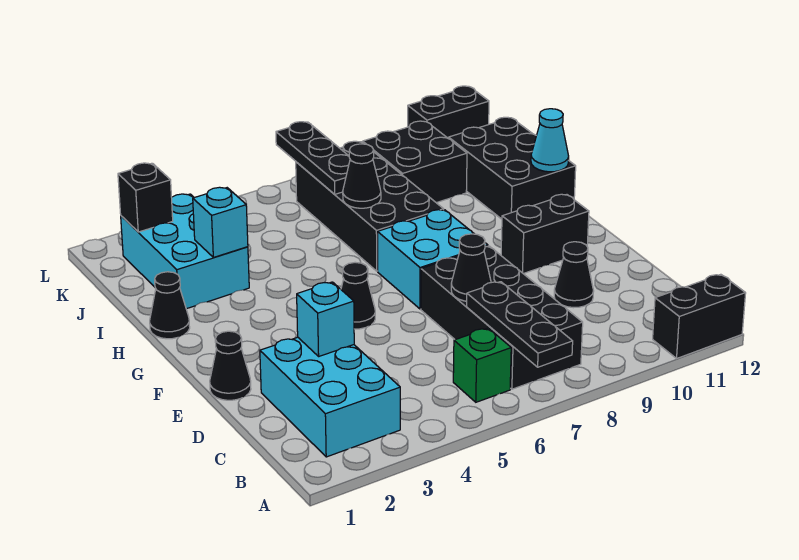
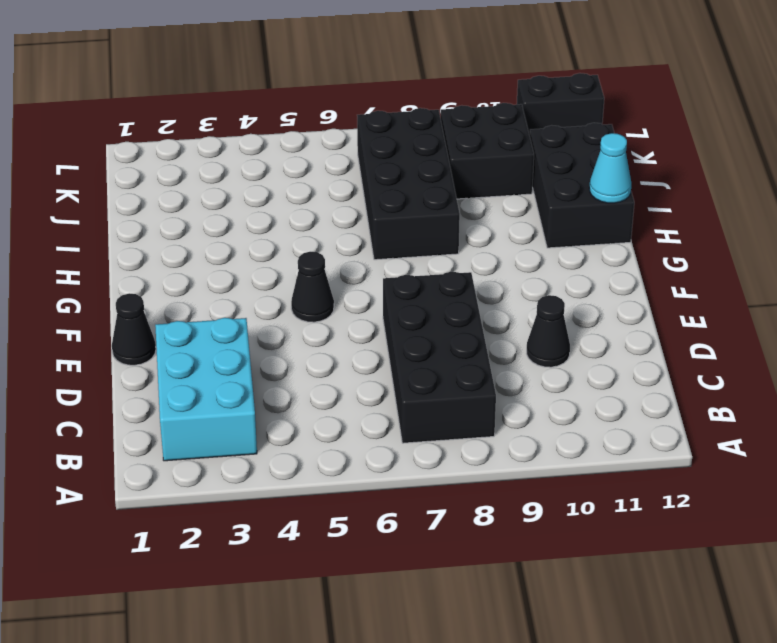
none -> black 1x2 brick [653,274,746,358]
none -> green 1x1 brick [453,328,511,402]
none -> cyan 2x2 brick [378,210,488,309]

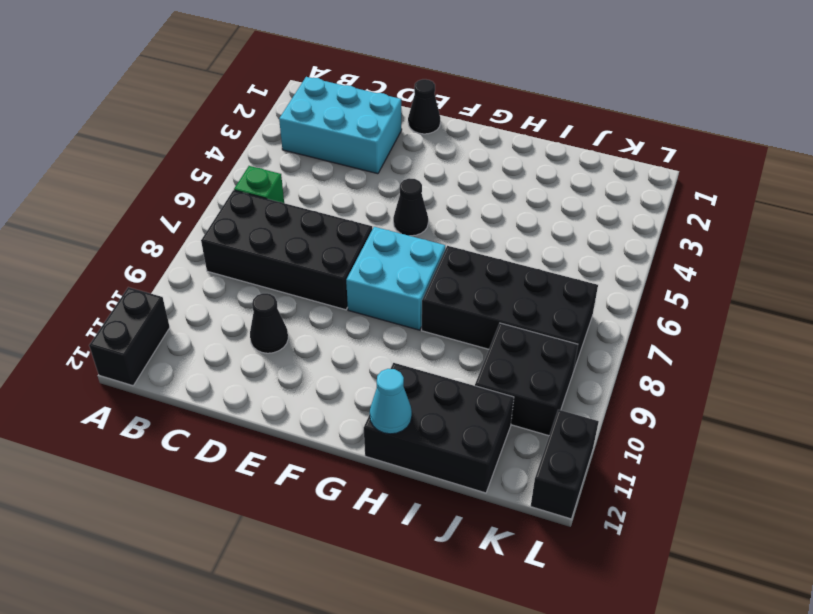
none -> black 1x2 brick [501,194,589,274]
none -> black 1x1 cone [150,272,190,339]
none -> cyan 2x3 brick [121,194,249,309]

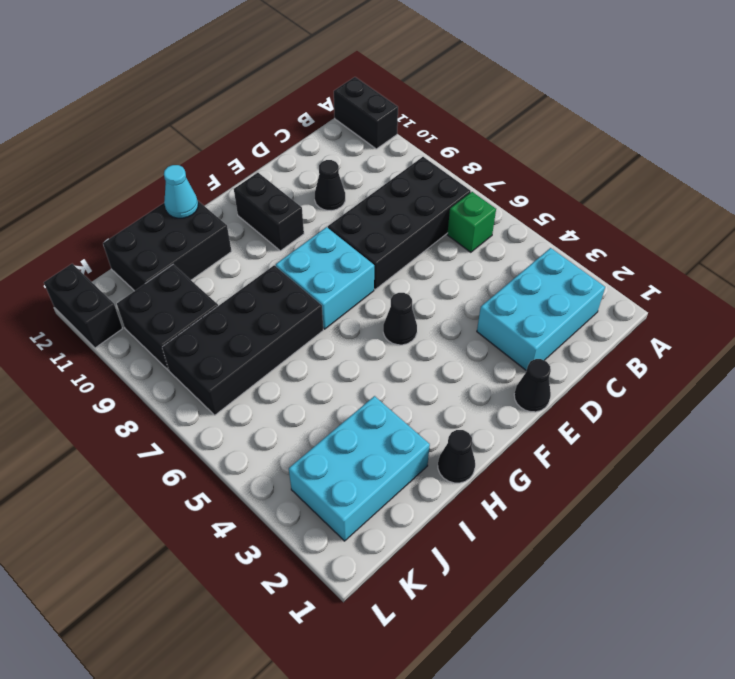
none -> black 1x3 plate [467,282,573,367]
none -> cyan 1x1 brick [297,282,354,356]
none -> black 1x1 cone [451,234,491,301]

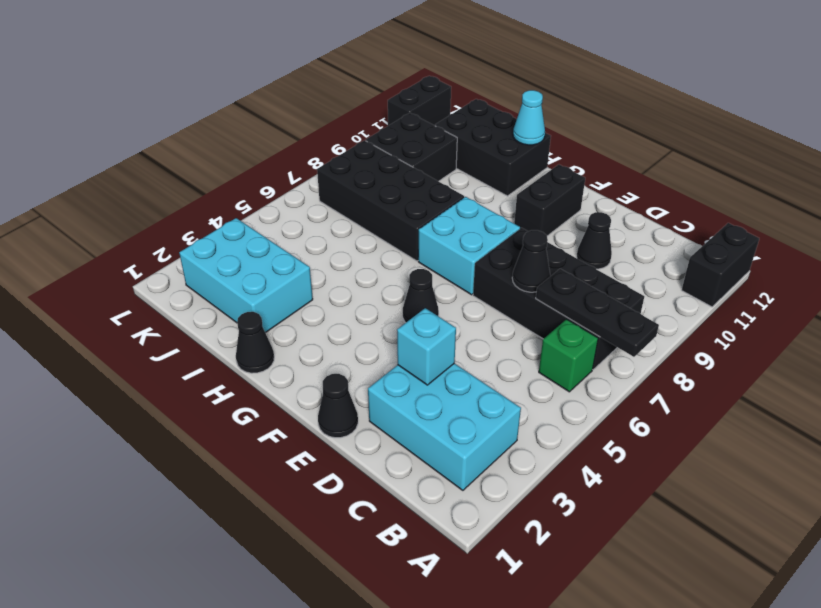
none -> cyan 1x1 brick [193,187,248,257]
none -> black 1x1 cone [343,144,381,208]
none -> black 1x3 plate [276,122,350,194]

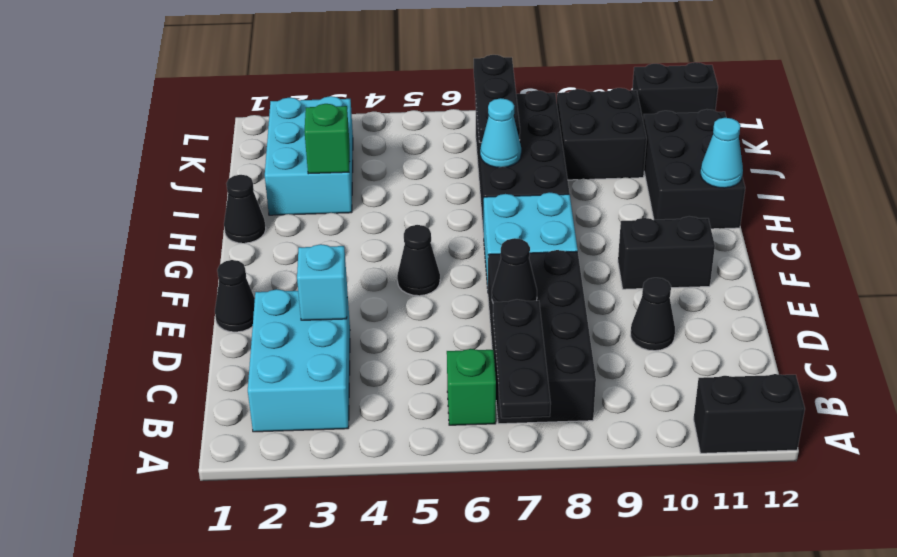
green 1x1 brick [305,104,350,174] -> cyan 1x1 brick [193,187,248,257]
cyan 1x1 cone [480,98,521,167] -> black 1x1 cone [343,144,381,208]
none -> black 1x1 brick [118,163,173,232]

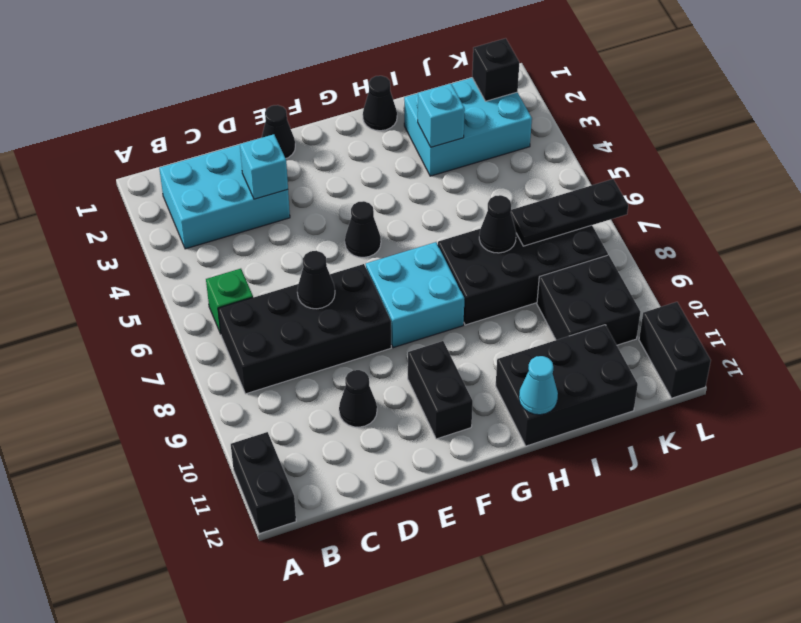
none -> black 1x3 plate [467,282,573,367]

